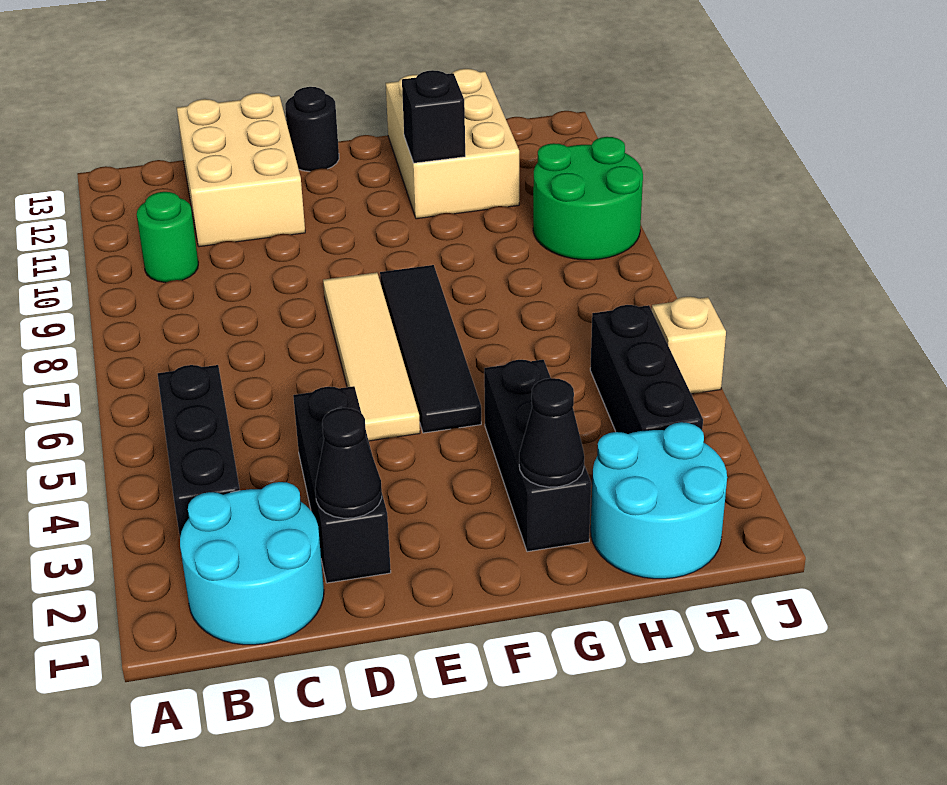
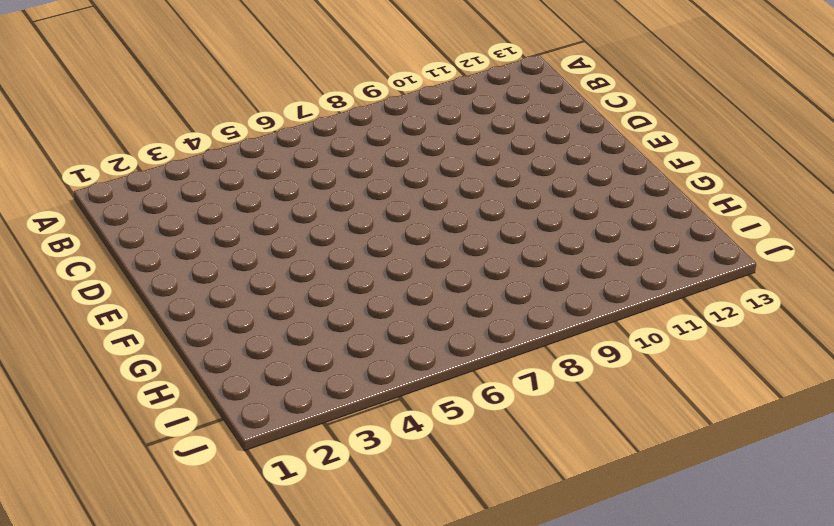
none -> cyan 2x2 round brick [180,482,324,645]
none -> black 1x3 brick [158,365,240,536]
none -> green 1x1 round brick [137,192,198,283]

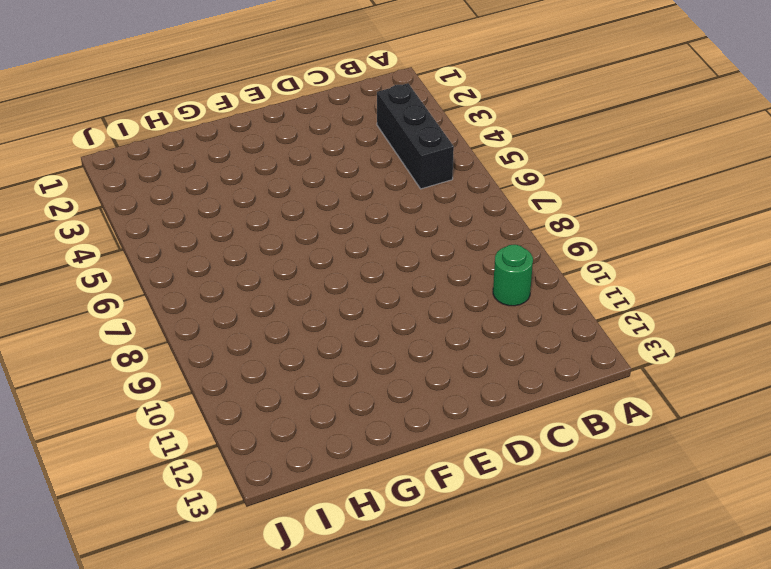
none -> cyan 2x2 round brick [180,482,324,645]
none -> tan 2x3 brick [177,93,305,247]
none -> black 1x3 brick [293,386,391,583]

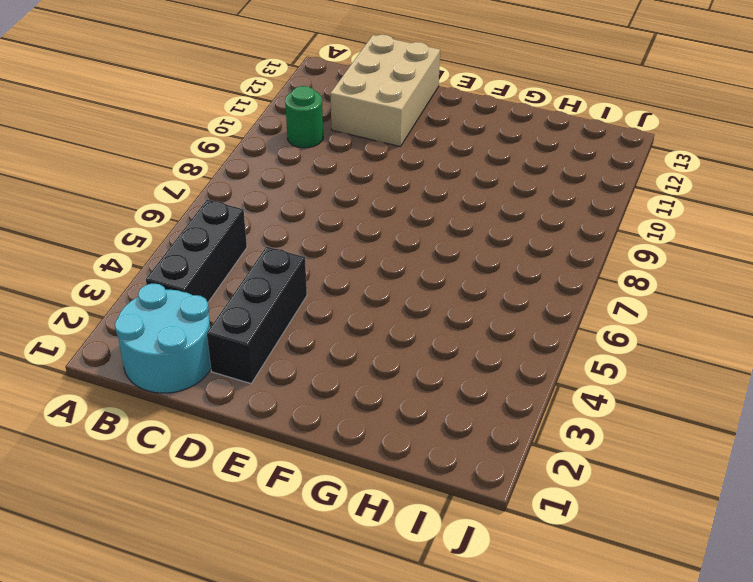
none -> tan 1x4 tile [323,272,420,441]
none -> black 1x1 round brick [285,87,339,172]
none -> black 1x4 tile [380,265,481,433]

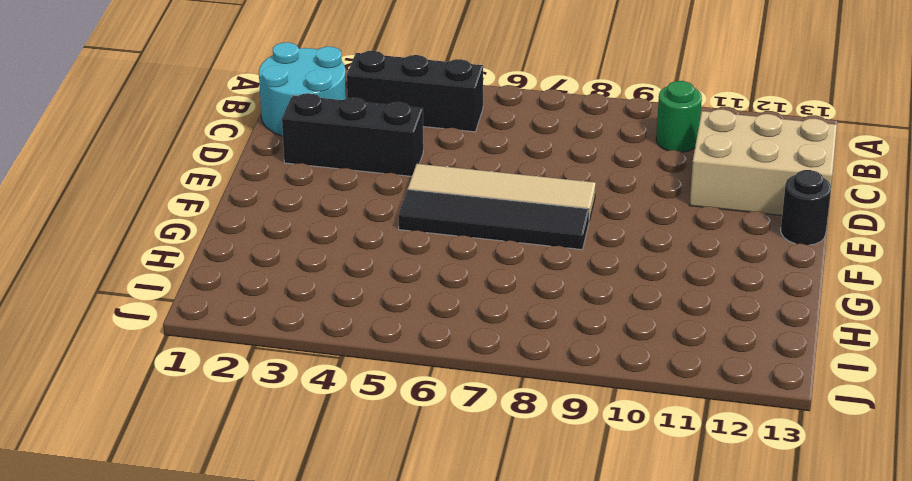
none -> black 1x3 brick [484,360,591,552]
none -> tan 2x3 brick [386,69,519,219]
none -> cyan 2x2 round brick [591,422,727,579]

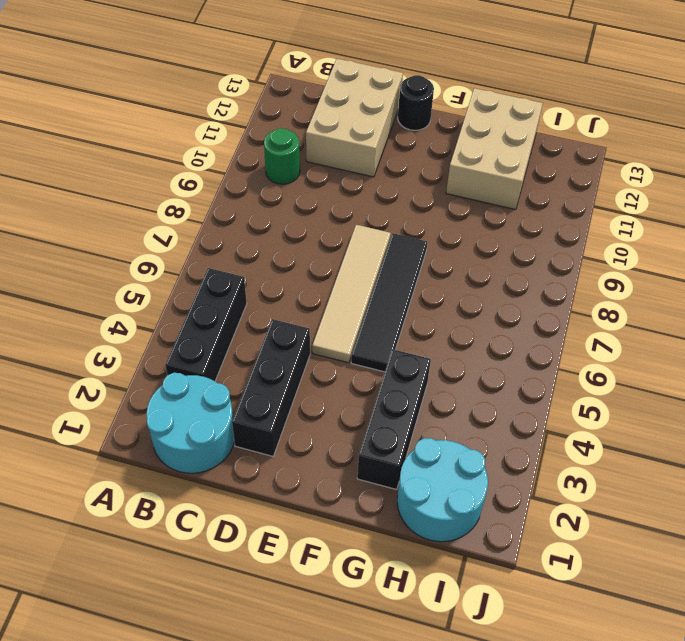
none -> black 1x3 brick [590,305,703,434]
none -> green 2x2 round brick [533,137,643,260]
none -> tan 1x1 brick [652,297,726,394]

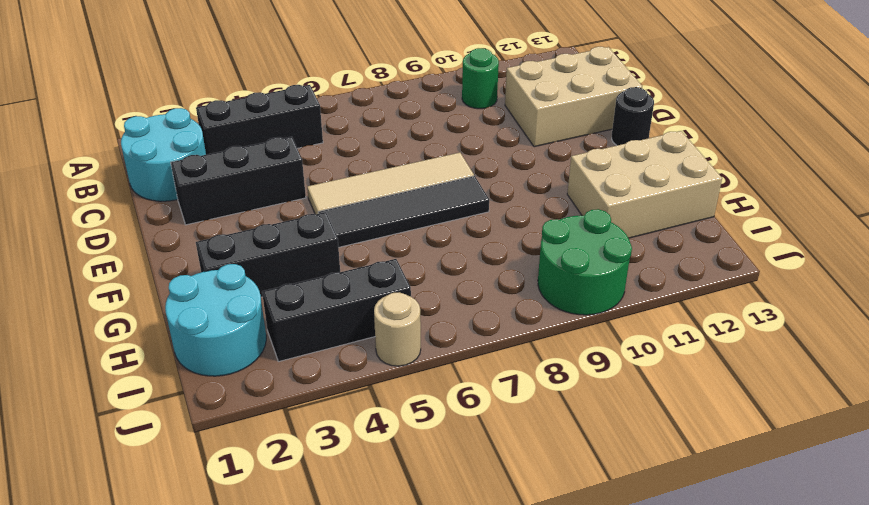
tan 1x1 round brick [374,292,421,366] -> tan 1x1 brick [652,297,726,394]
none -> black 1x1 cone [315,408,382,518]
none -> black 1x1 cone [519,378,584,487]
none -> black 1x1 brick [402,70,465,163]

